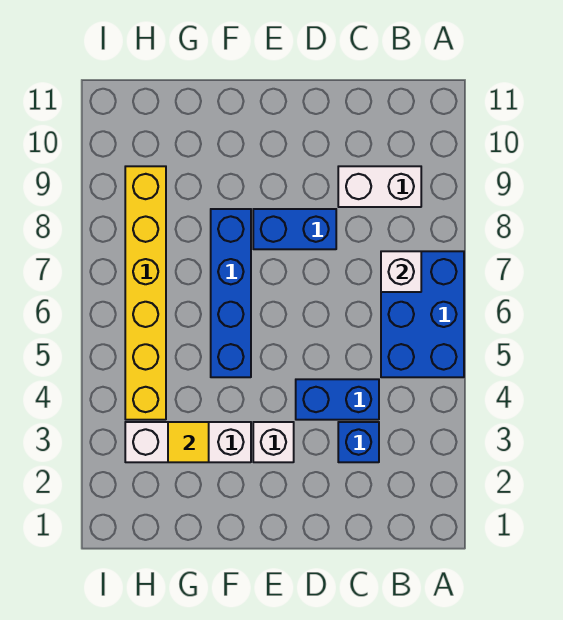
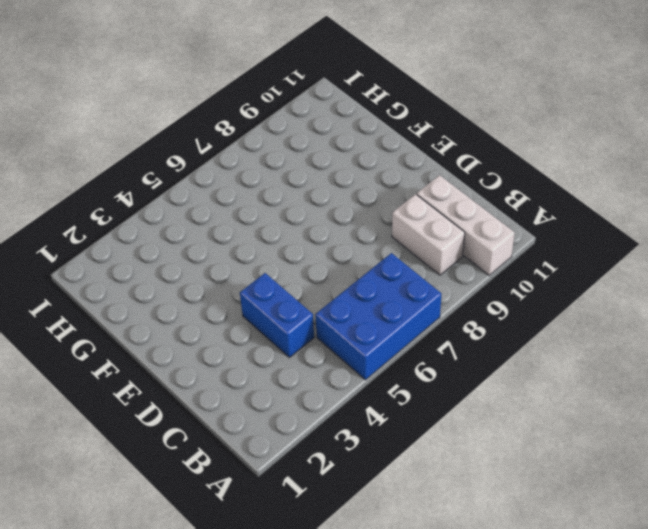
white 1x3 brick [417,175,515,275] -> white 1x3 brick moved to [125,422,251,462]
none -> blue 1x1 brick [338,422,379,462]
none -> blue 1x2 brick [253,209,336,249]

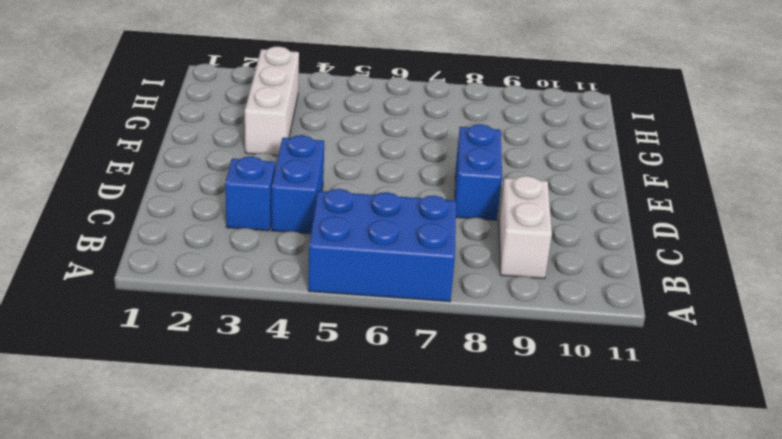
none -> white 1x1 brick [253,422,294,462]
none -> blue 1x4 brick [211,209,251,377]

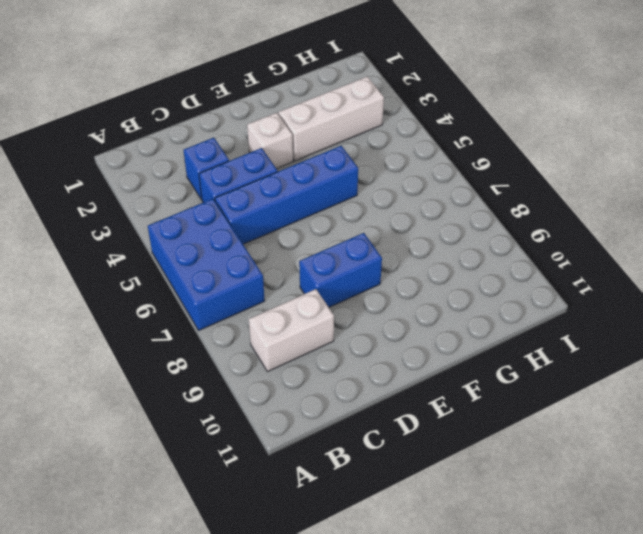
blue 1x4 brick [215,146,358,244] -> blue 1x4 brick turned to [211,209,251,377]
none -> yellow 1x6 brick [125,166,166,420]
none -> white 1x1 brick [381,251,421,292]

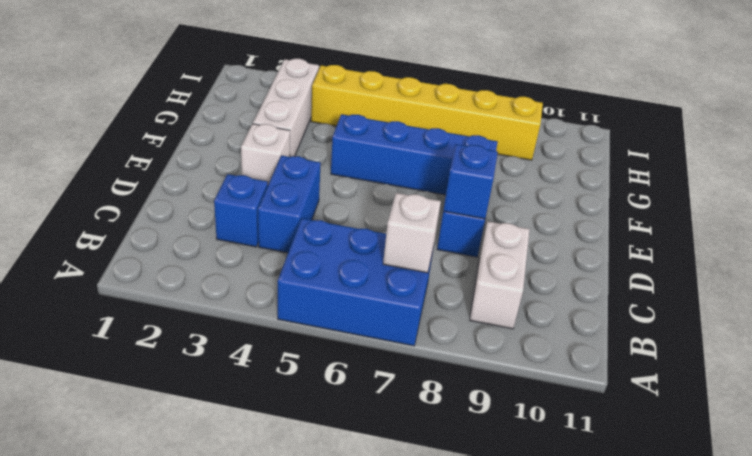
blue 1x1 brick [443,144,498,219] -> none
none -> yellow 1x1 tile [168,422,209,462]

